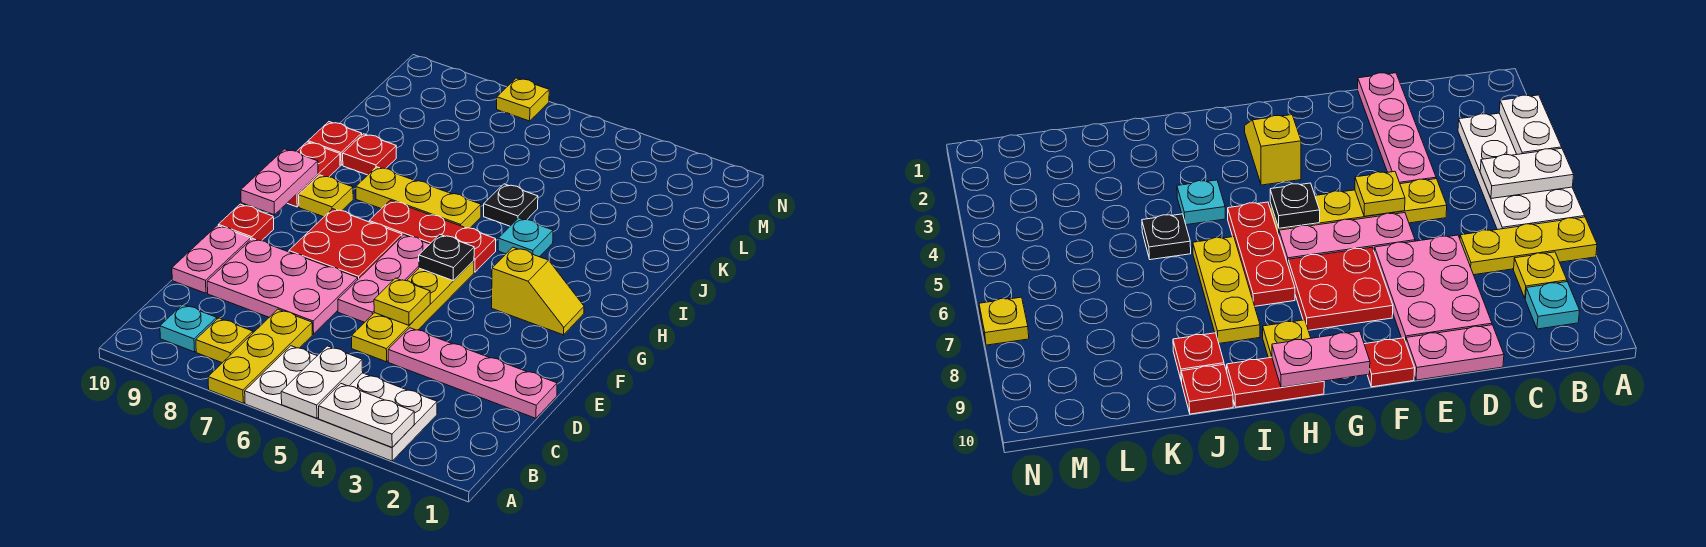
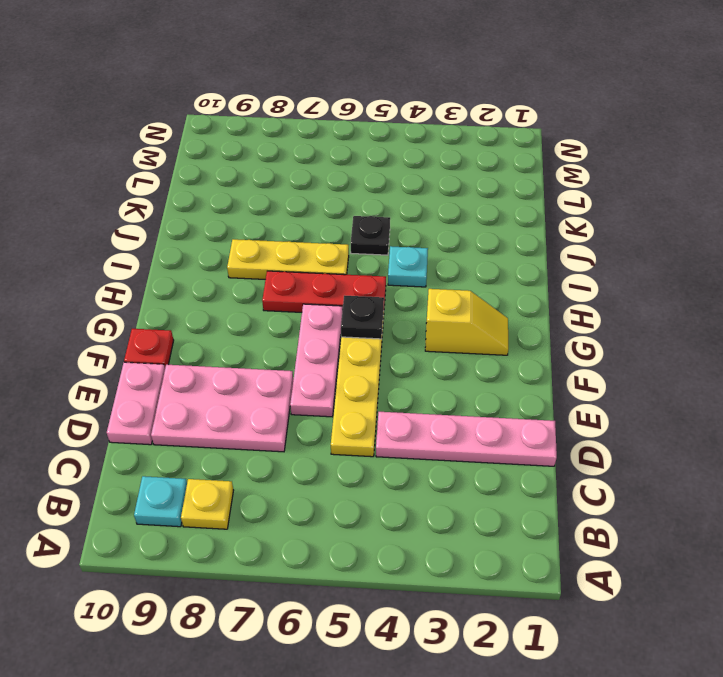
none -> white 2x4 plate [245,346,437,461]
none -> yellow 1x3 plate [208,309,312,403]
none -> red 2x2 plate [289,209,402,279]

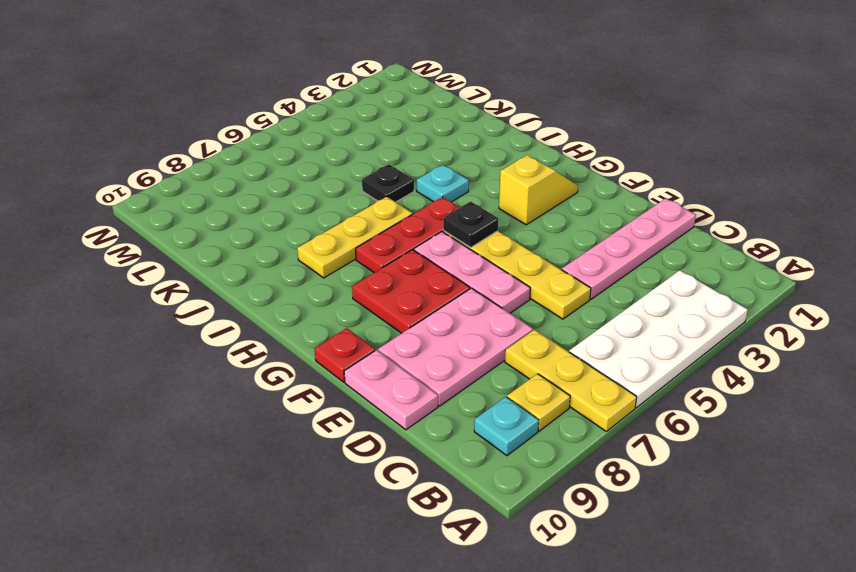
none -> yellow 1x1 plate [299,175,353,217]
none -> red 1x2 plate [287,142,340,207]
none -> red 1x1 plate [343,134,396,175]

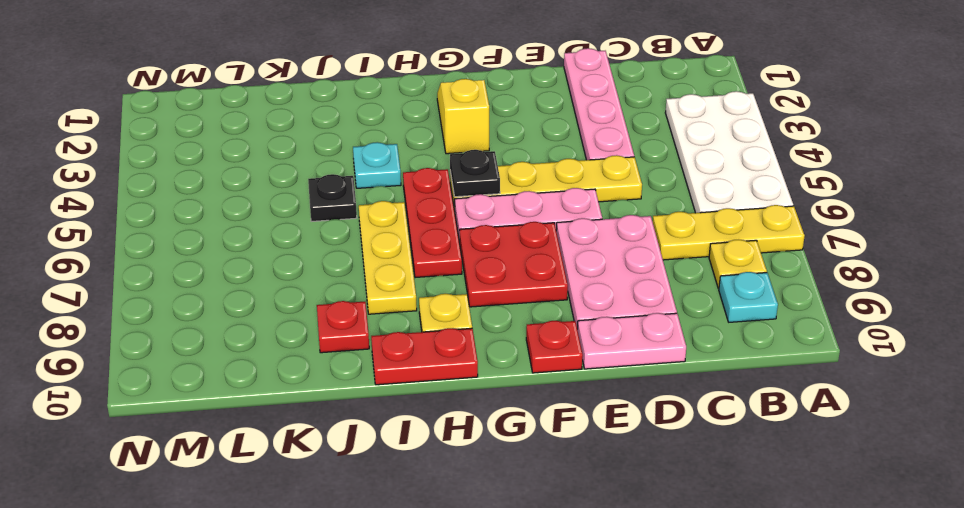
none -> red 1x1 plate [308,122,362,165]
none -> yellow 1x1 plate [497,78,549,121]
none -> white 1x2 plate [319,384,414,447]

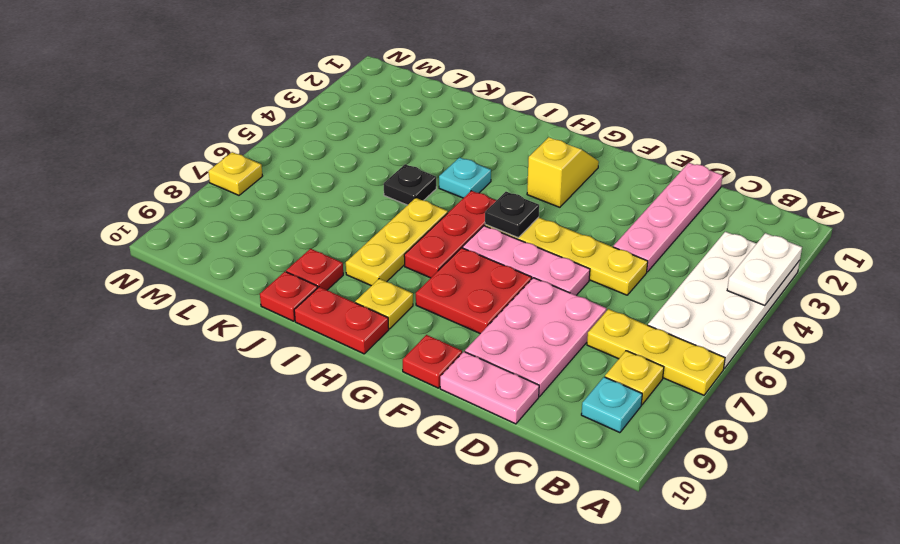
none -> white 1x2 plate [281,346,363,418]
none -> yellow 1x1 plate [374,278,430,325]
none -> pink 1x2 plate [241,149,318,215]

